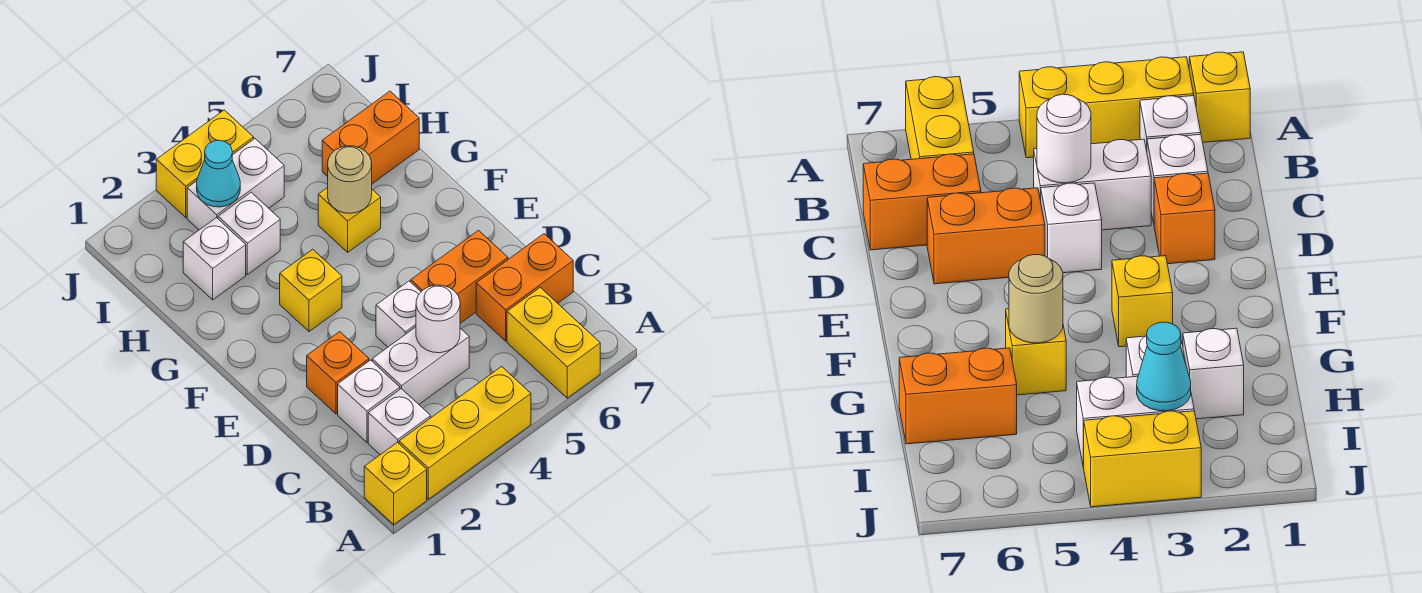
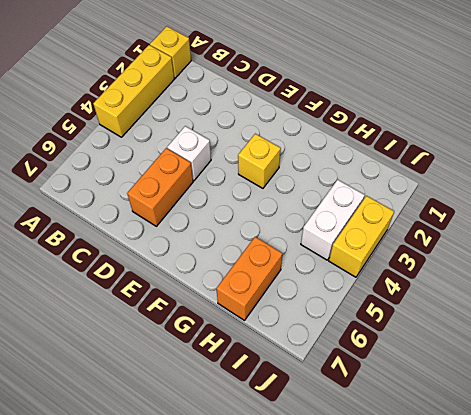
none -> yellow 1x2 brick [507,288,600,398]
none -> white 1x1 brick [368,389,431,455]
none -> white 1x1 brick [338,360,400,442]

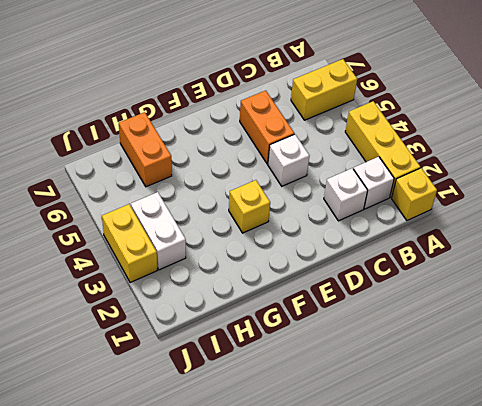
none -> white 1x2 brick [372,327,469,404]
none -> orange 1x2 brick [476,234,573,341]
none -> orange 1x1 brick [307,332,369,414]

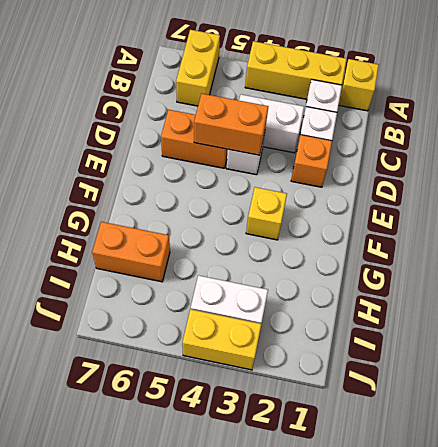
orange 1x2 brick [194,94,268,155] -> orange 1x2 brick moved to [476,234,573,341]
none -> yellow 1x1 brick [318,187,381,252]
none -> white 1x1 brick [183,218,246,300]
none -> white 1x1 brick [218,192,280,275]

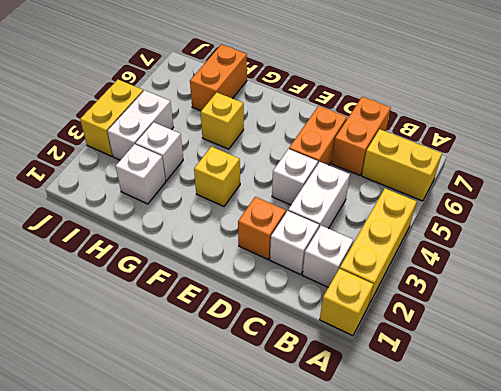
none -> white 1x1 round brick [416,285,460,353]
none -> tan 1x1 round brick [328,146,372,213]
none -> cyan 1x1 cone [197,140,240,207]

